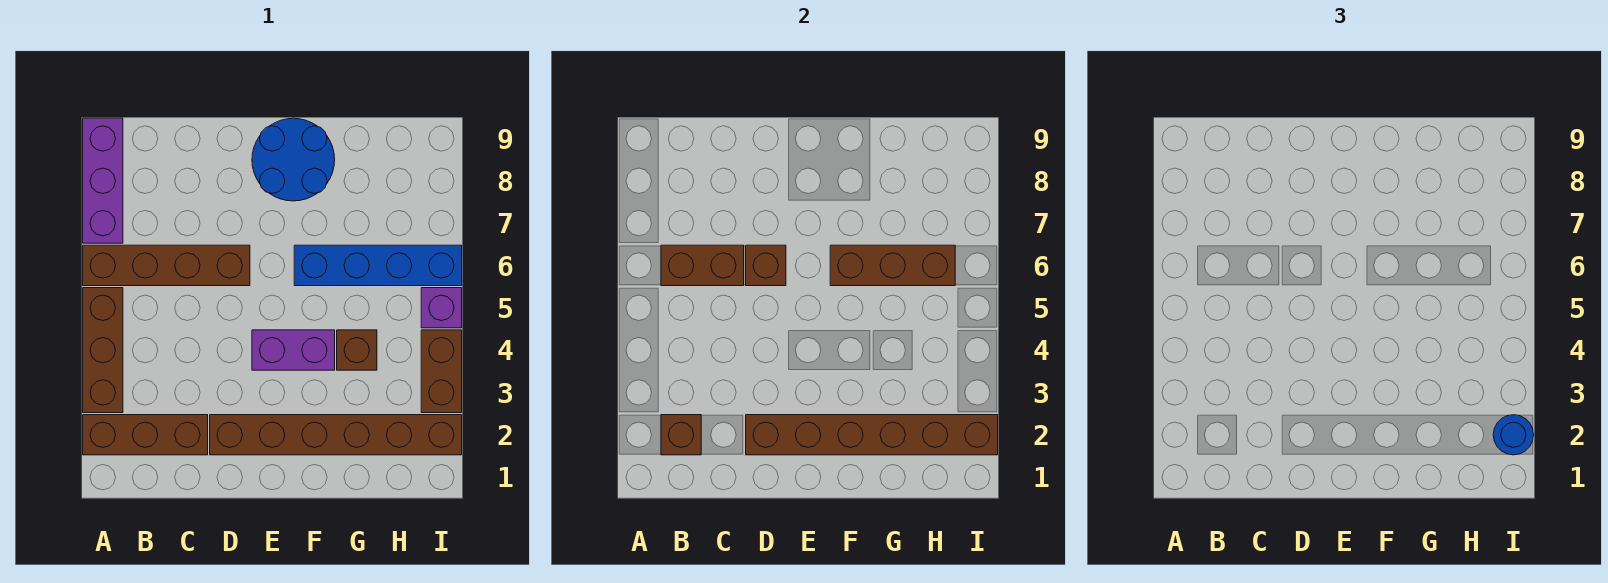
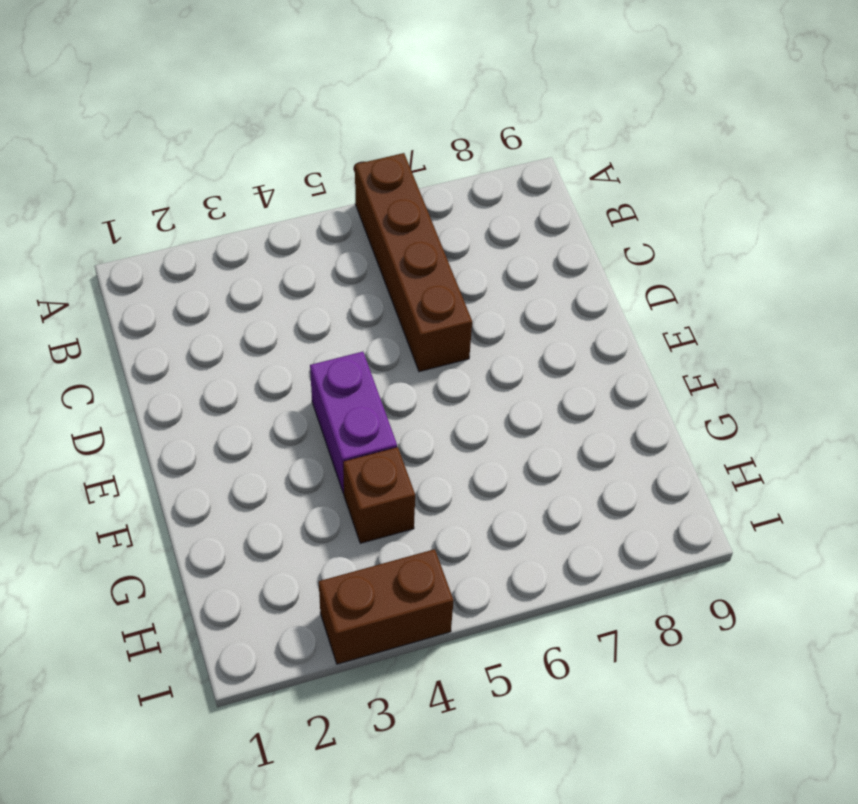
none -> brown 1x3 brick [83,415,208,455]
none -> brown 1x3 brick [83,288,123,413]
none -> purple 1x3 brick [83,118,123,243]

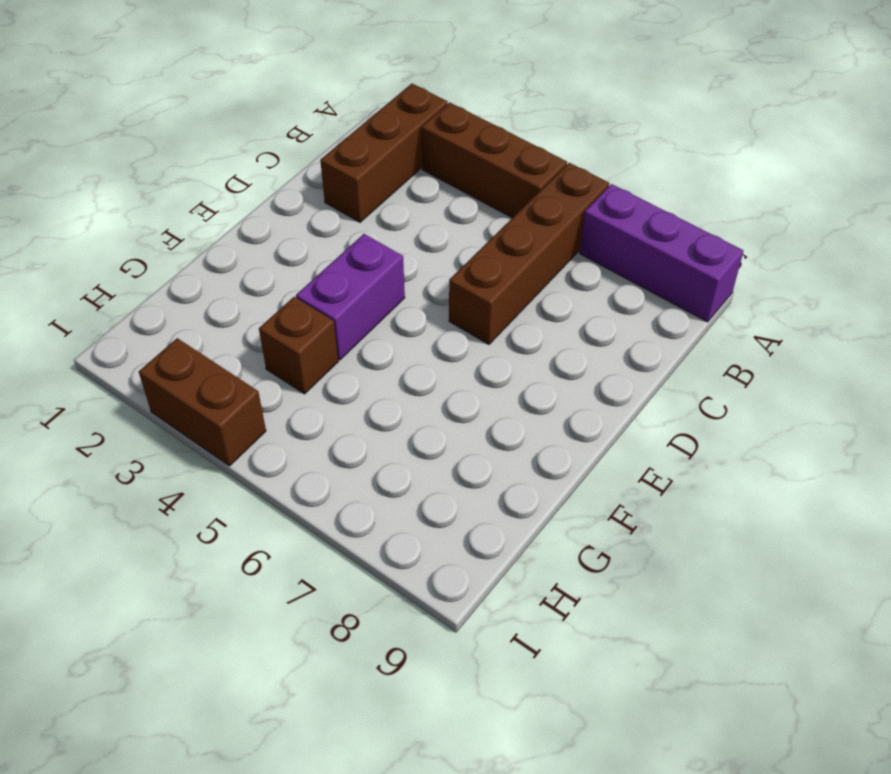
none -> brown 1x6 brick [210,415,462,455]
none -> blue 2x2 round brick [252,118,335,201]
none -> blue 1x4 brick [294,245,462,286]

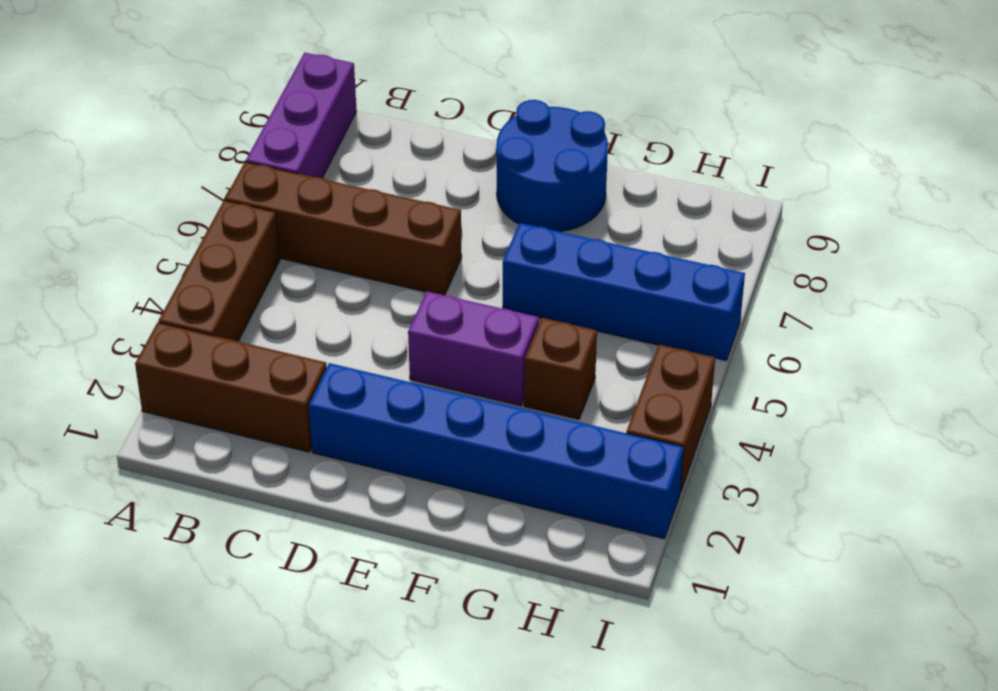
blue 1x6 brick [309,363,684,539] -> brown 1x6 brick [210,415,462,455]
none -> purple 1x1 brick [421,288,462,328]
none -> brown 1x1 brick [661,415,701,455]
none -> brown 1x2 brick [661,245,744,286]

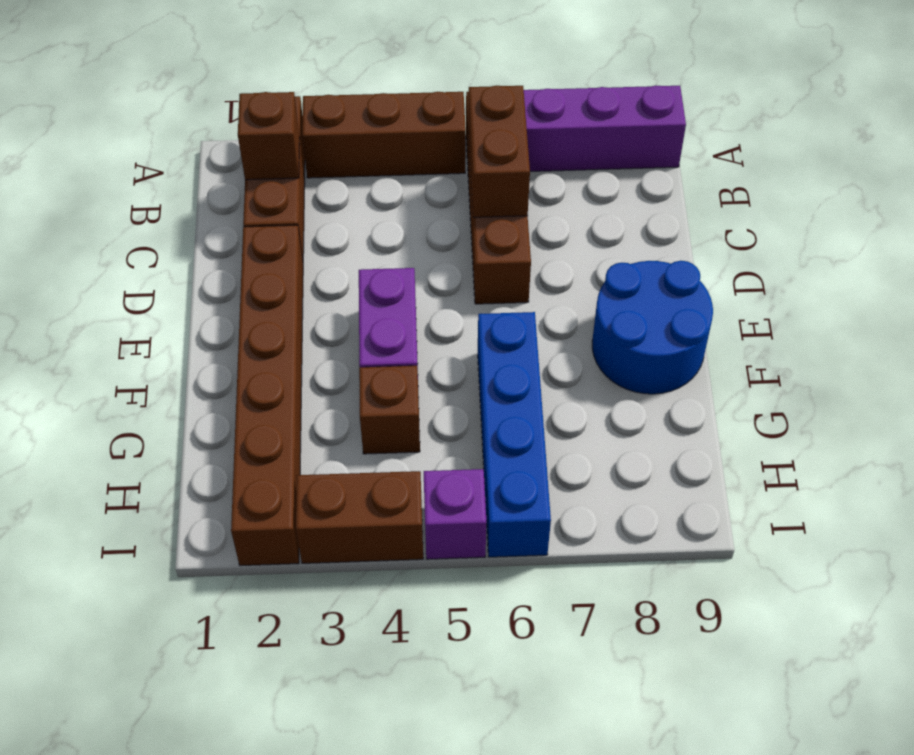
none -> brown 1x6 brick [746,415,998,455]
none -> brown 1x1 brick [746,245,786,286]
none -> brown 1x3 brick [830,245,955,286]

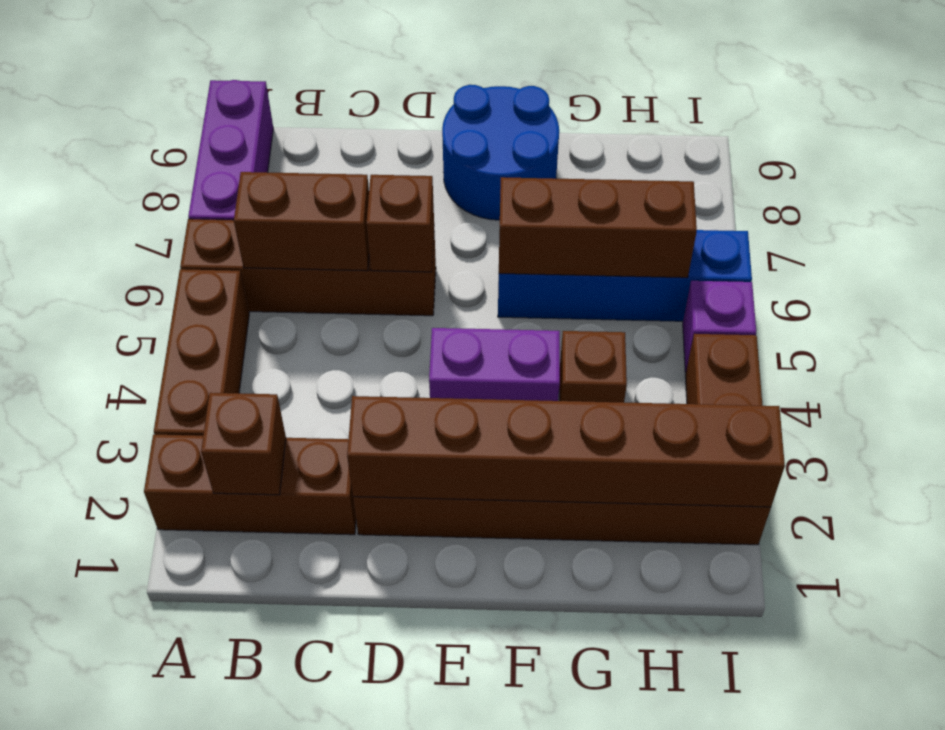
none -> blue 1x1 round brick [1493,415,1534,455]

